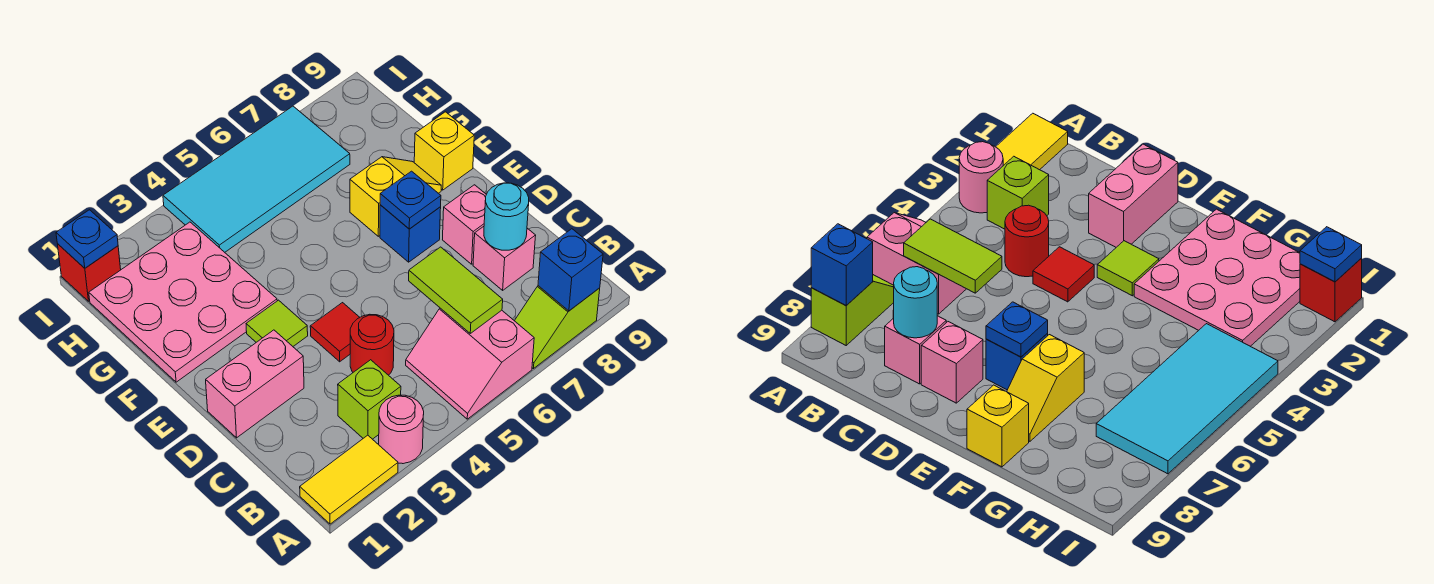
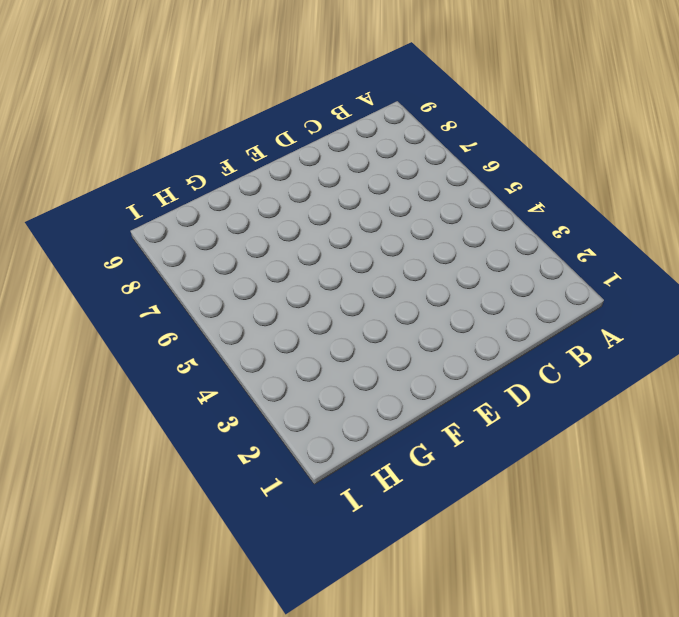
none -> yellow 1x2 tile [300,435,398,524]
none -> pink 1x1 round brick [379,395,424,464]
none -> pink 2x2 slope [406,308,534,419]

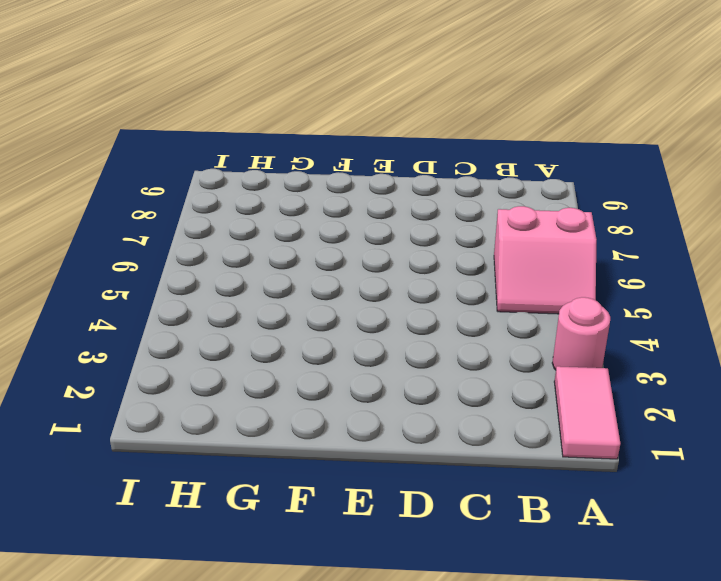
pink 1x2 tile [554,366,620,459] -> yellow 1x2 tile [300,435,398,524]
none -> lime 1x2 slope [515,286,600,369]
none -> lime 1x1 brick [338,360,401,439]
none -> red 1x1 round brick [350,314,394,375]

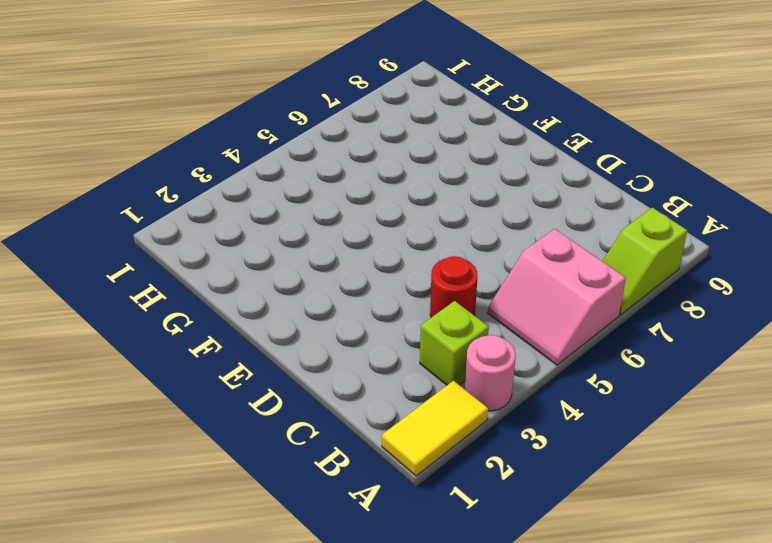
none -> pink 1x1 brick [473,226,536,290]
none -> pink 1x2 brick [206,330,304,438]
none -> red 1x1 tile [310,303,360,362]

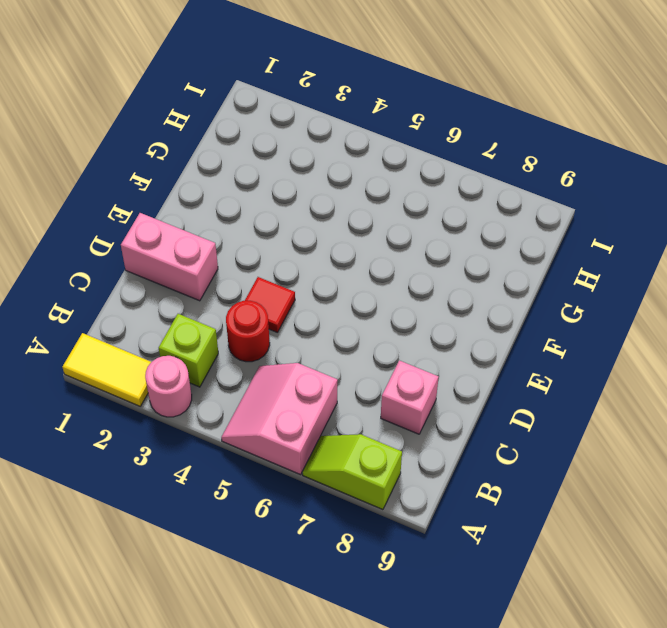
none -> pink 1x1 brick [443,185,486,264]
none -> lime 1x1 tile [246,300,308,346]
none -> blue 1x1 brick [380,205,441,262]

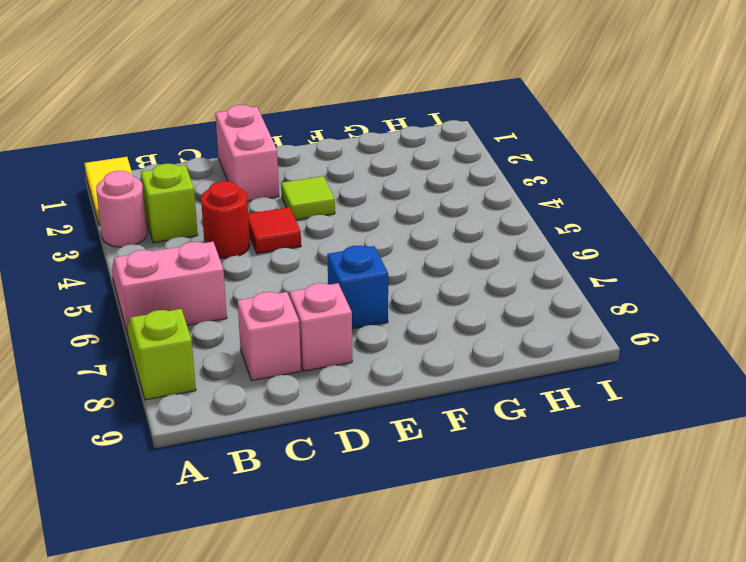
none -> pink 3x3 plate [89,222,277,382]
none -> yellow 1x2 slope [350,157,441,236]
none -> yellow 1x1 brick [414,112,474,190]

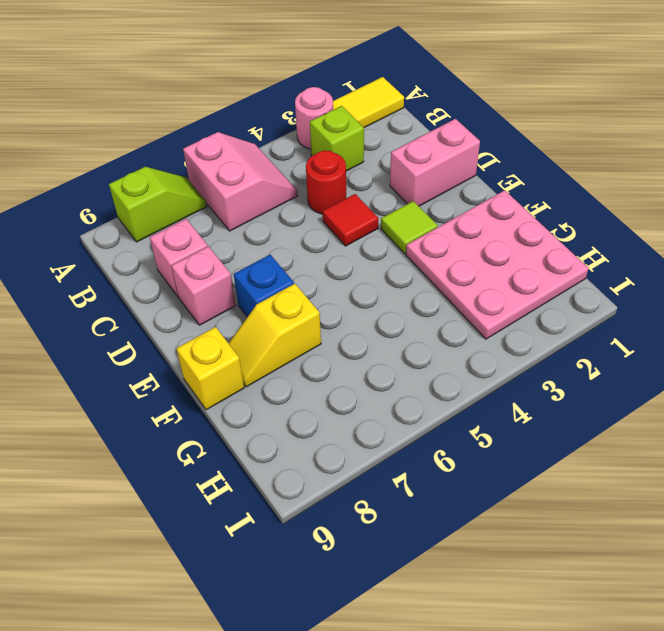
none -> cyan 2x4 tile [163,106,350,252]
none -> red 1x1 brick [58,244,121,301]
none -> blue 1x1 brick [538,229,603,311]

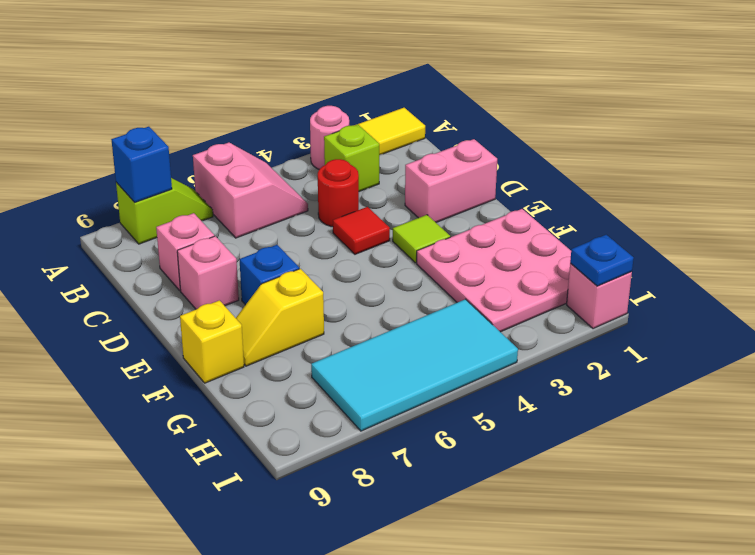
pink 1x1 brick [567,263,632,329] -> red 1x1 brick [58,244,121,301]
none -> lime 1x2 tile [409,247,503,333]
none -> cyan 1x1 round brick [484,183,529,250]
none -> blue 1x1 plate [380,171,441,229]

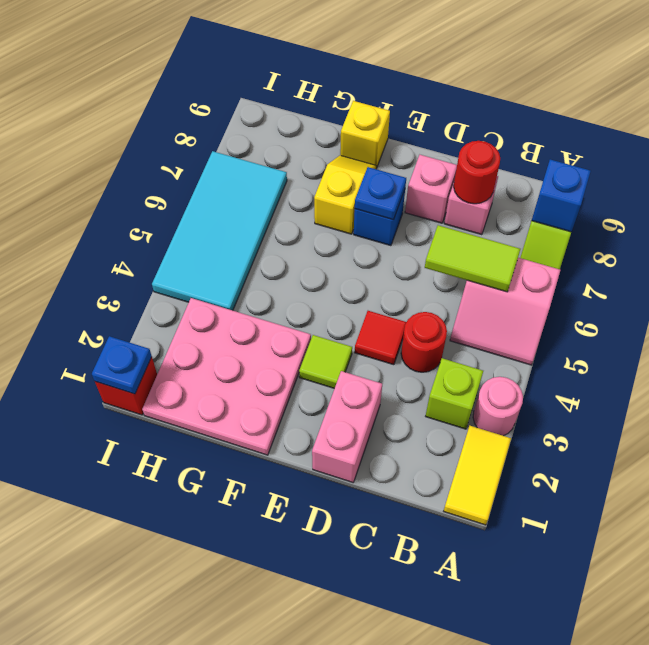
red 1x1 round brick [454,141,500,204] -> cyan 1x1 round brick [484,183,529,250]

